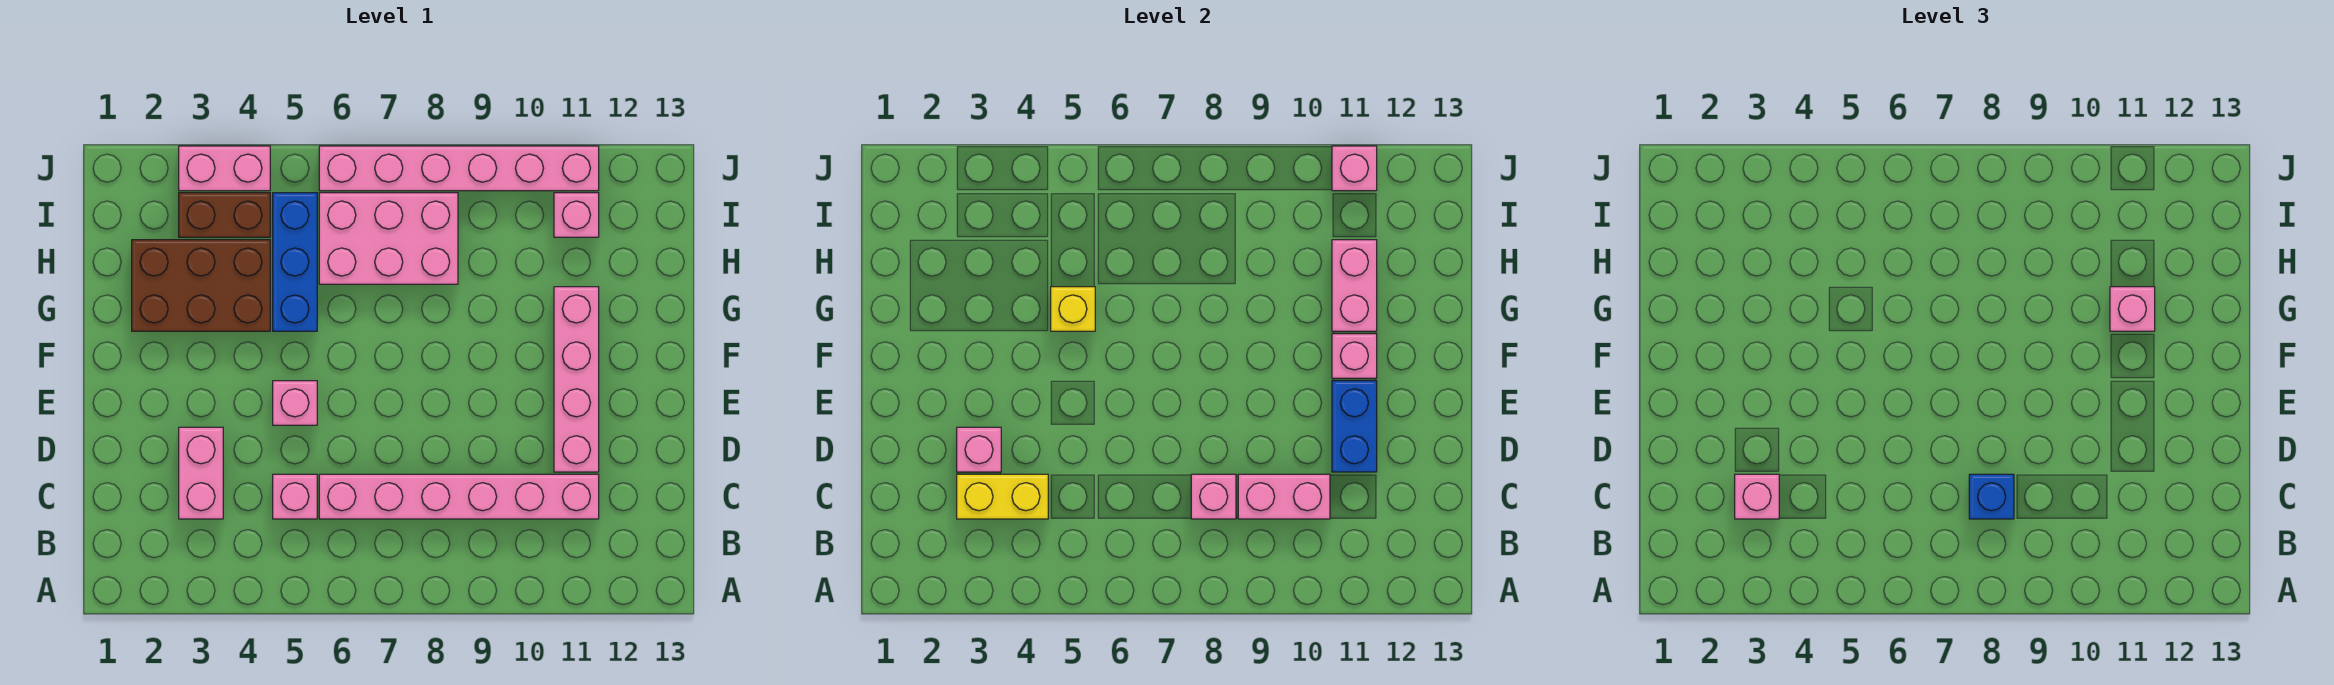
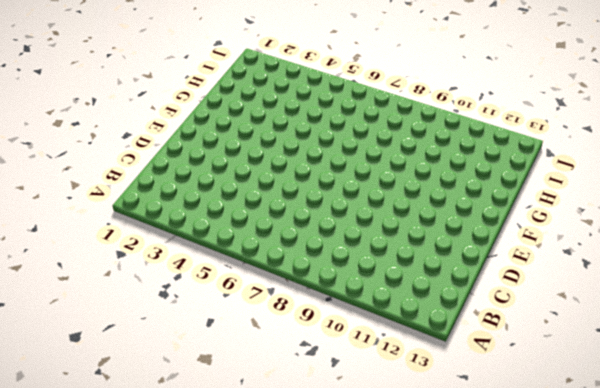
none -> pink 1x2 brick [179,427,223,519]
none -> pink 1x1 brick [273,474,317,519]
none -> pink 1x6 brick [319,474,599,519]

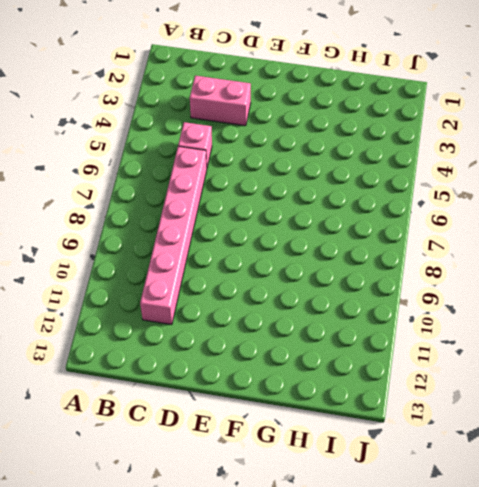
none -> pink 1x4 brick [554,287,599,472]
none -> pink 1x1 brick [273,381,317,425]
none -> brown 2x3 brick [132,240,270,331]

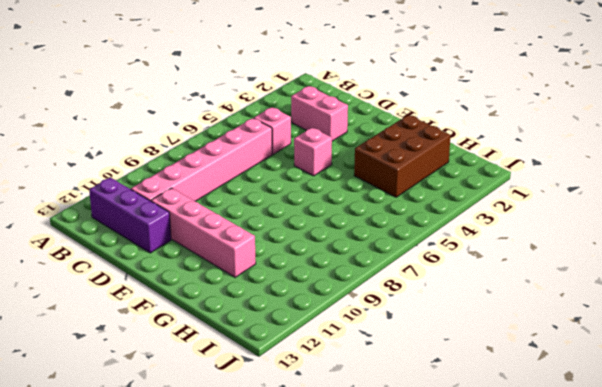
purple 1x3 brick [89,178,171,253] -> none
none -> blue 1x3 brick [273,193,317,331]
none -> pink 2x3 brick [319,193,458,284]
none -> brown 1x2 brick [179,193,270,237]

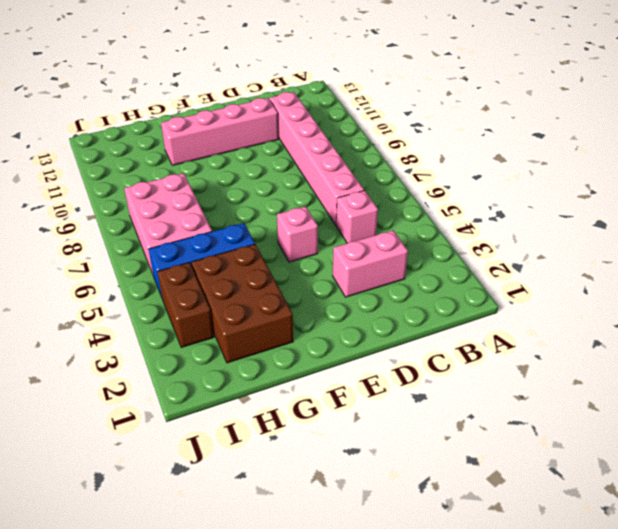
none -> pink 1x1 brick [554,193,599,237]
none -> pink 1x2 brick [179,146,270,191]
none -> pink 1x6 brick [319,146,599,191]

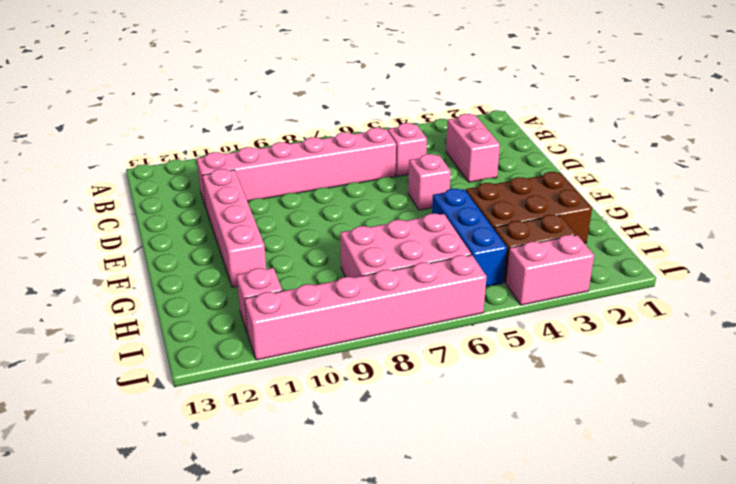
none -> yellow 1x2 brick [957,474,1048,519]
none -> pink 1x1 brick [1191,474,1236,519]
none -> pink 1x2 brick [1238,474,1330,519]

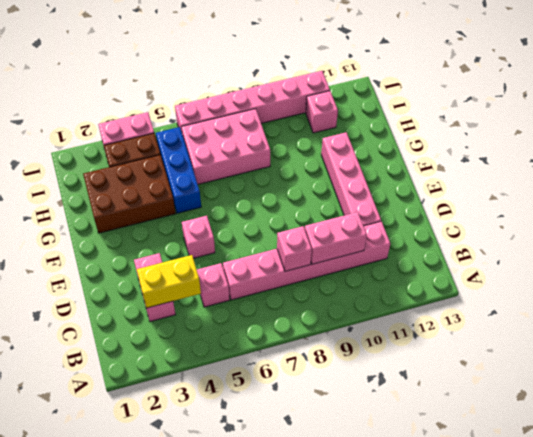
none -> pink 1x1 brick [957,427,1001,472]
none -> blue 1x2 brick [1332,381,1377,472]
none -> pink 1x1 brick [1332,334,1377,378]

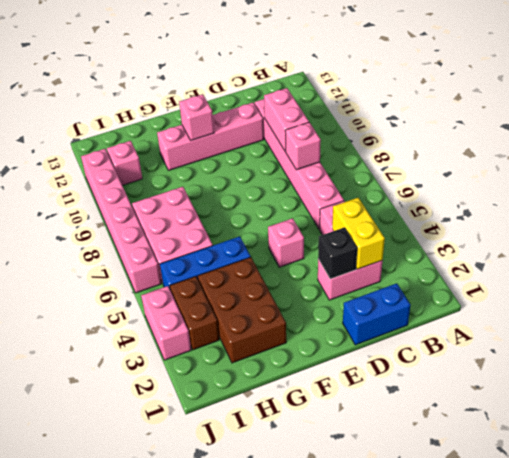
blue 1x2 brick [343,283,410,345] -> blue 1x2 brick moved to [1332,381,1377,472]
black 1x1 brick [318,227,357,279] -> pink 1x1 brick [957,427,1001,472]
none -> yellow 1x1 brick [1051,287,1095,331]
none -> pink 1x2 brick [1332,240,1377,331]
none -> pink 1x1 brick [1332,146,1377,191]

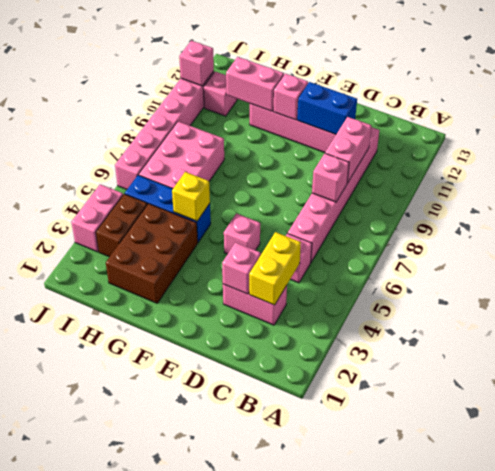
none -> pink 1x1 brick [1735,474,1779,519]
none -> blue 1x1 brick [1969,474,2014,519]
none -> pink 1x1 brick [2110,287,2155,331]

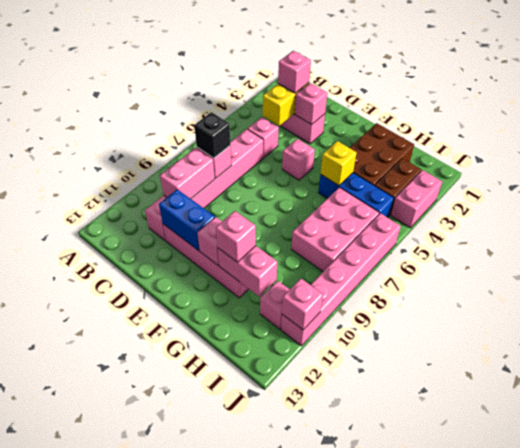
black 1x1 brick [194,112,230,158] -> blue 1x1 brick [1969,474,2014,519]

